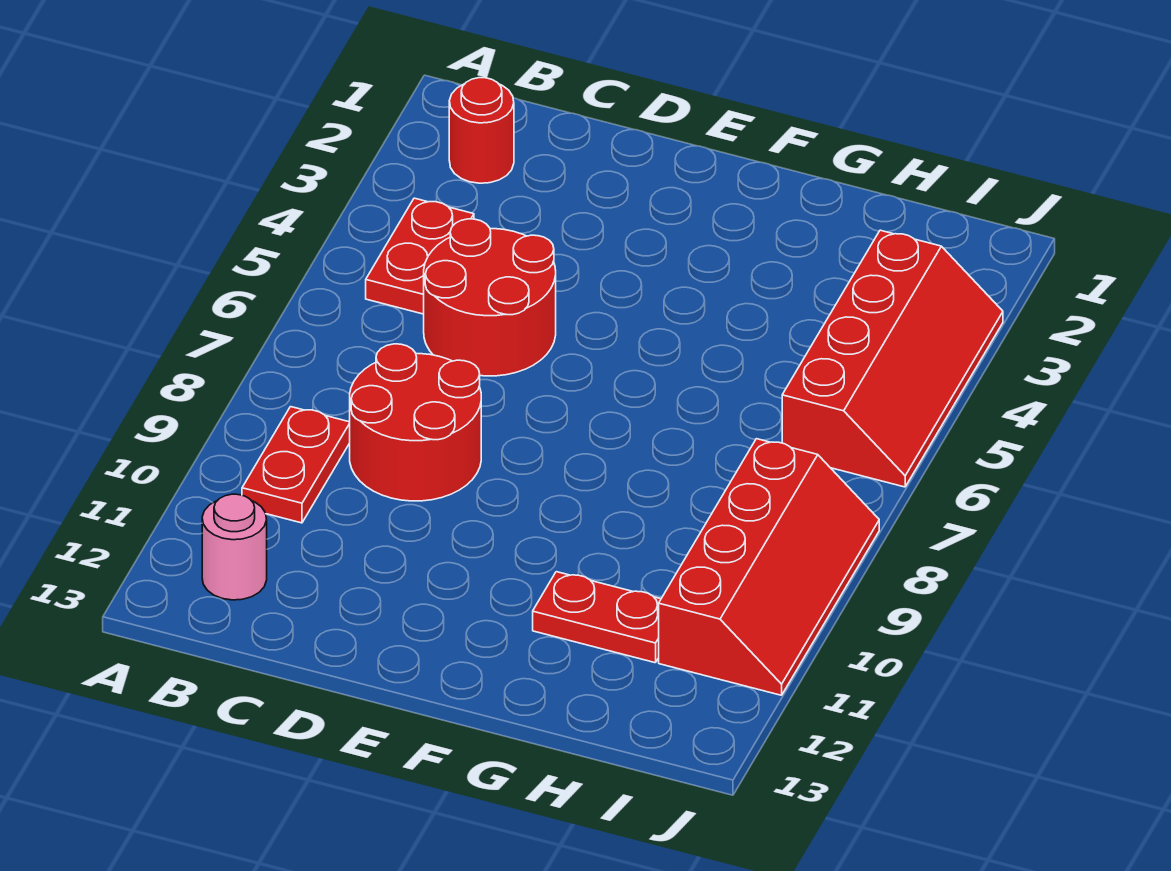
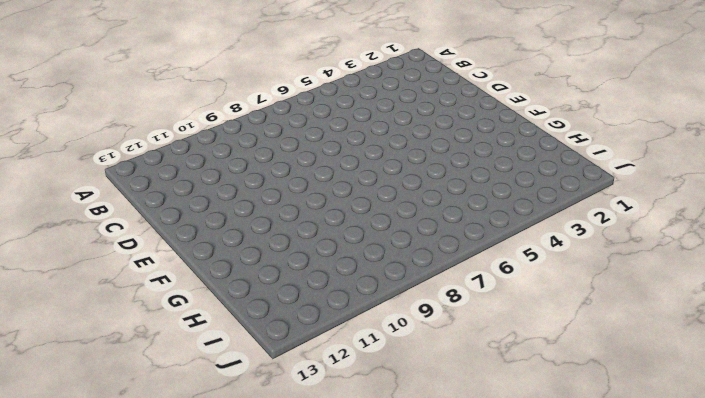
none -> red 1x1 round brick [449,78,514,183]
none -> red 1x2 plate [366,198,474,314]

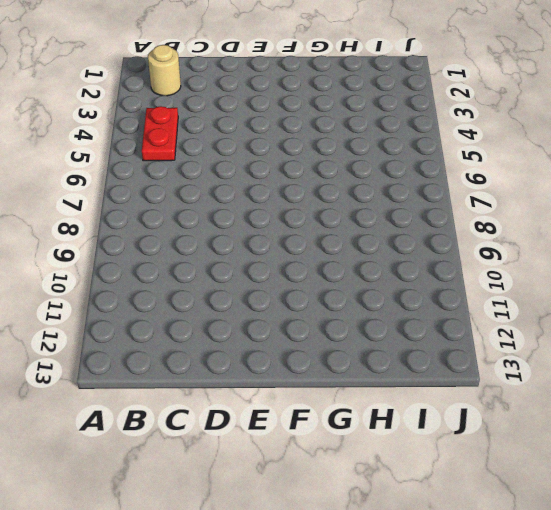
tan 1x1 round brick [148,45,181,96] -> red 1x1 round brick [449,78,514,183]
none -> red 1x2 plate [242,407,350,523]
none -> pink 1x1 round brick [202,494,267,600]

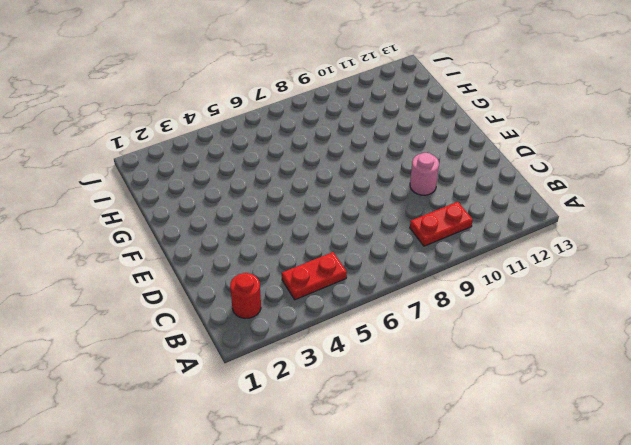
pink 1x1 round brick [410,153,439,195] -> pink 1x1 round brick moved to [202,494,267,600]
none -> red 2x2 round brick [424,219,556,376]
none -> red 2x2 round brick [350,344,481,501]

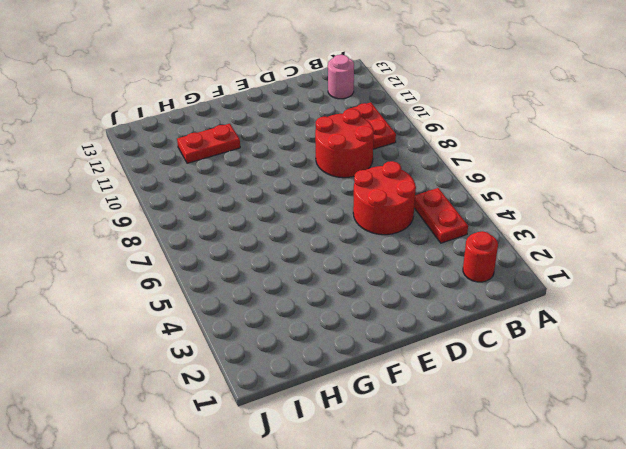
none -> red 2x4 slope [782,230,1003,487]
none -> red 2x4 slope [659,439,879,695]

